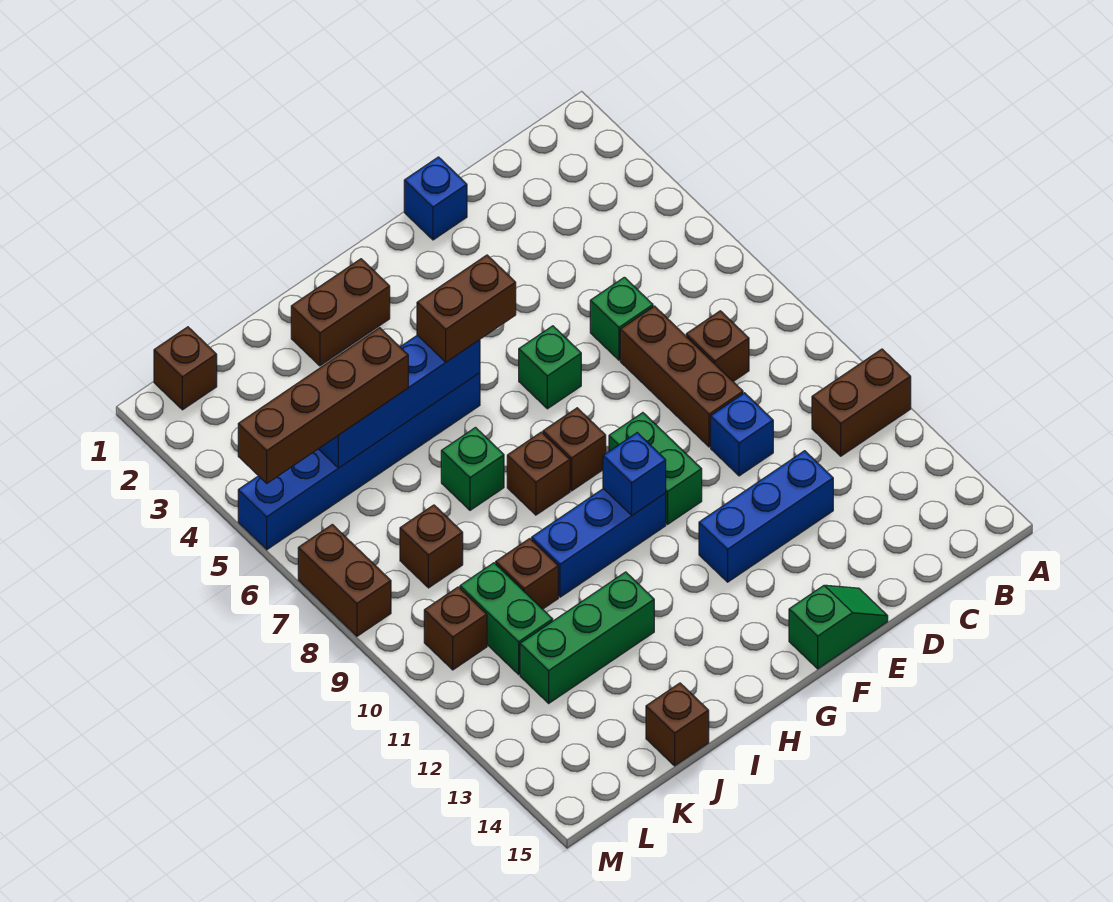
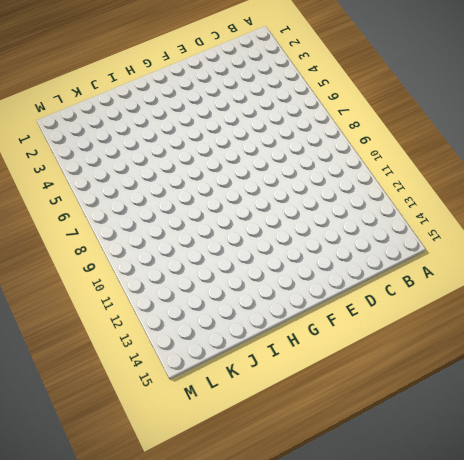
none -> brown 1x2 brick [812,349,911,456]
none -> brown 1x1 brick [686,311,749,381]
none -> green 1x1 brick [590,277,653,360]

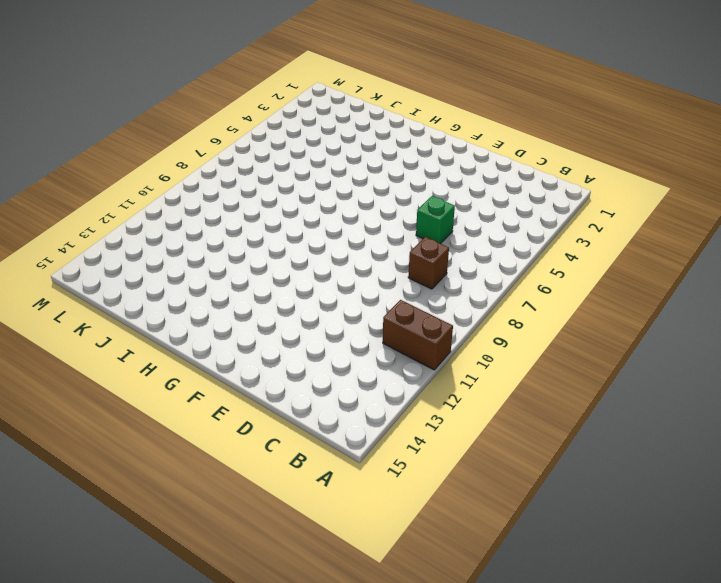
none -> brown 1x3 brick [620,306,743,447]
none -> blue 1x1 brick [711,393,773,476]
none -> blue 1x3 brick [699,451,833,582]

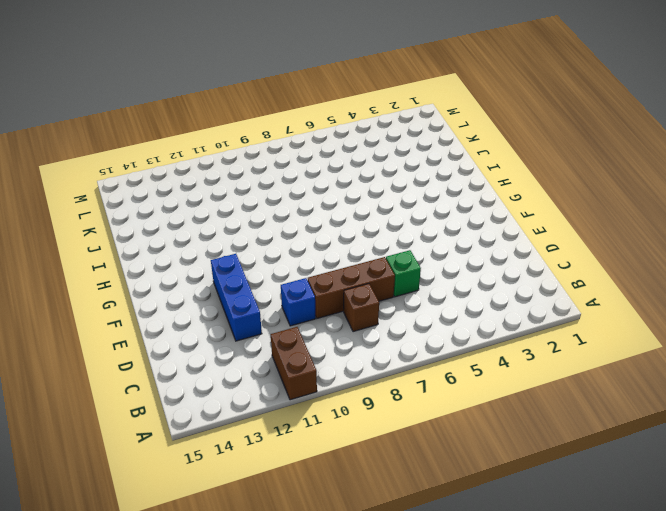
none -> blue 1x1 brick [404,157,467,240]
none -> green 1x2 slope [789,585,888,669]
none -> green 1x1 brick [519,326,581,409]

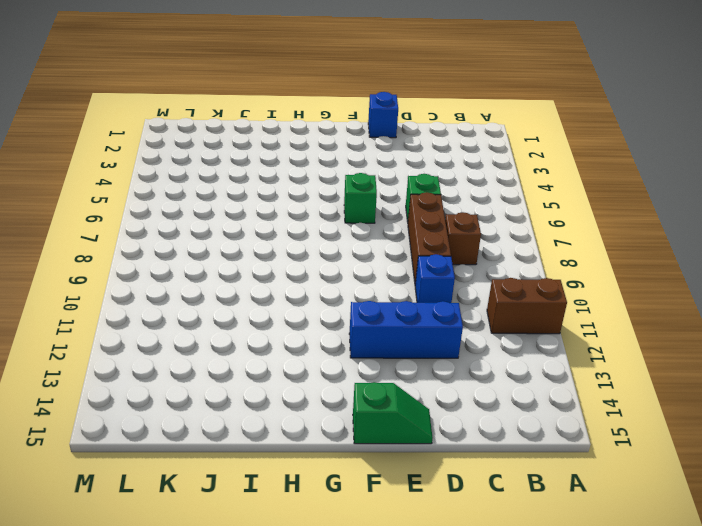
none -> green 1x2 brick [609,413,702,524]
none -> brown 1x1 brick [543,408,606,491]
none -> blue 1x3 brick [532,489,666,597]

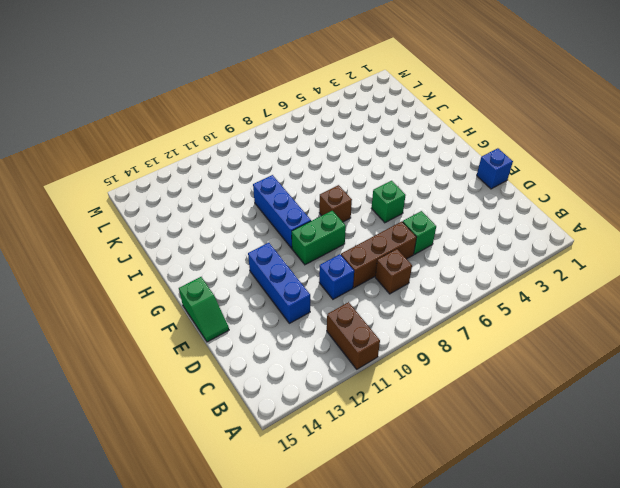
none -> brown 1x2 brick [291,259,390,366]
none -> blue 1x6 brick [238,373,480,550]
none -> brown 1x1 brick [507,432,570,515]

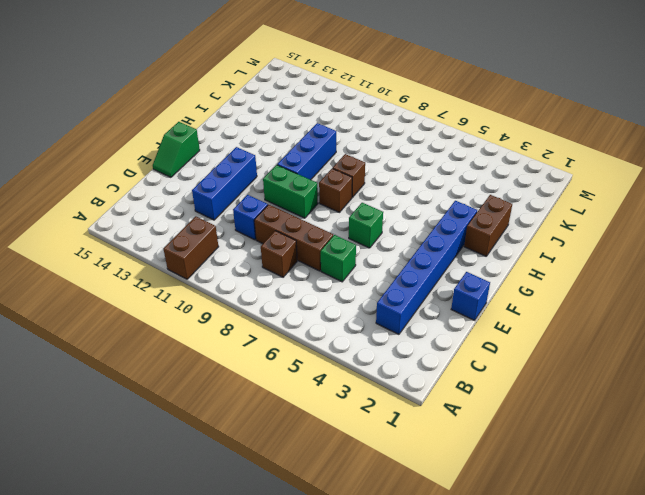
blue 1x6 brick [376,201,477,334] -> blue 1x6 brick moved to [238,373,480,550]
none -> green 1x1 brick [441,428,504,510]
none -> green 1x3 brick [520,572,654,703]
none -> brown 1x1 brick [496,539,558,609]

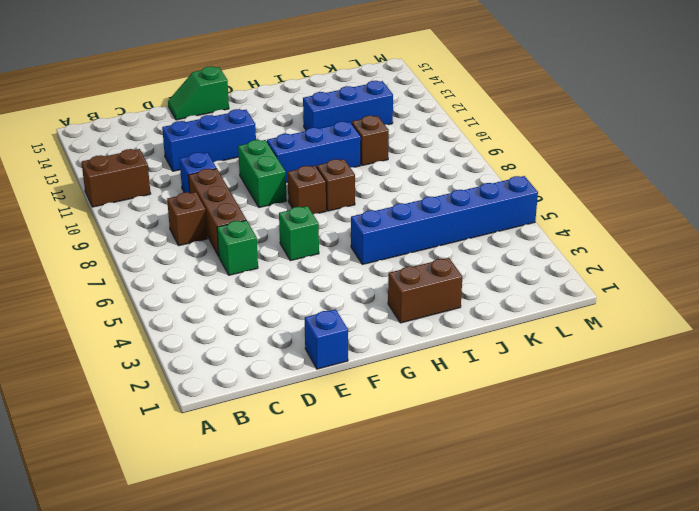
blue 1x3 brick [303,81,393,130] -> green 1x3 brick [520,572,654,703]
none -> green 1x1 brick [441,428,504,510]
none -> brown 1x1 brick [646,683,709,766]
none -> brown 1x1 brick [400,505,463,588]

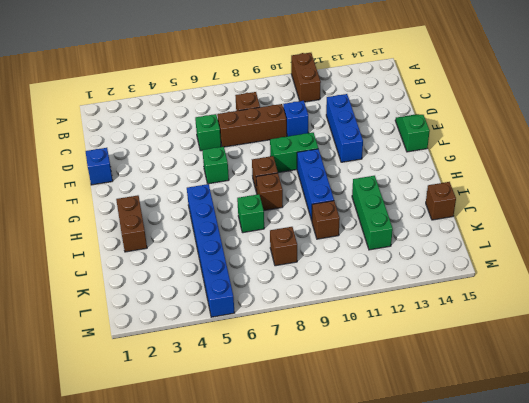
none -> green 1x2 brick [460,563,553,674]
none -> brown 1x1 brick [154,327,217,410]
none -> brown 1x1 brick [424,587,487,670]

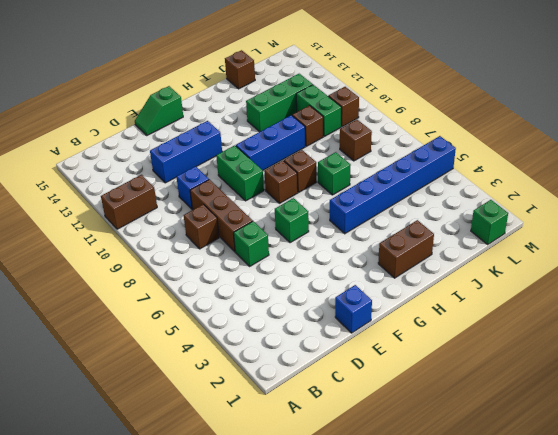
green 1x1 brick [471,200,508,244] -> brown 1x1 brick [154,327,217,410]
none -> brown 1x2 brick [298,525,391,636]
none -> blue 1x1 brick [603,433,666,515]
none -> blue 1x4 brick [319,335,480,468]

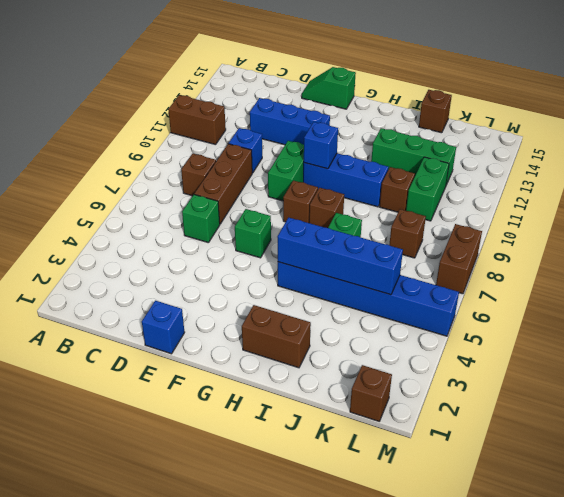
none -> brown 1x1 brick [424,587,487,670]
none -> brown 1x2 brick [417,255,516,362]
none -> brown 1x4 brick [238,328,408,483]

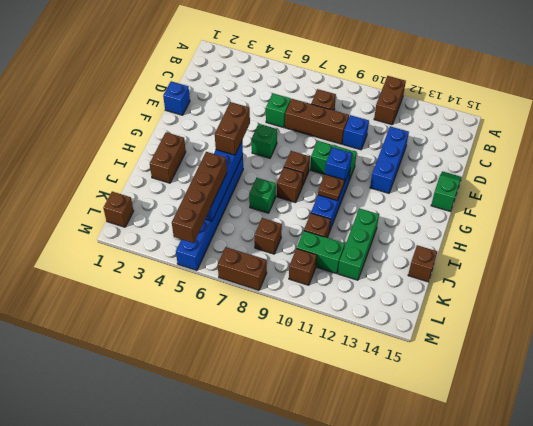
brown 1x1 plate [318,174,344,201] -> none

